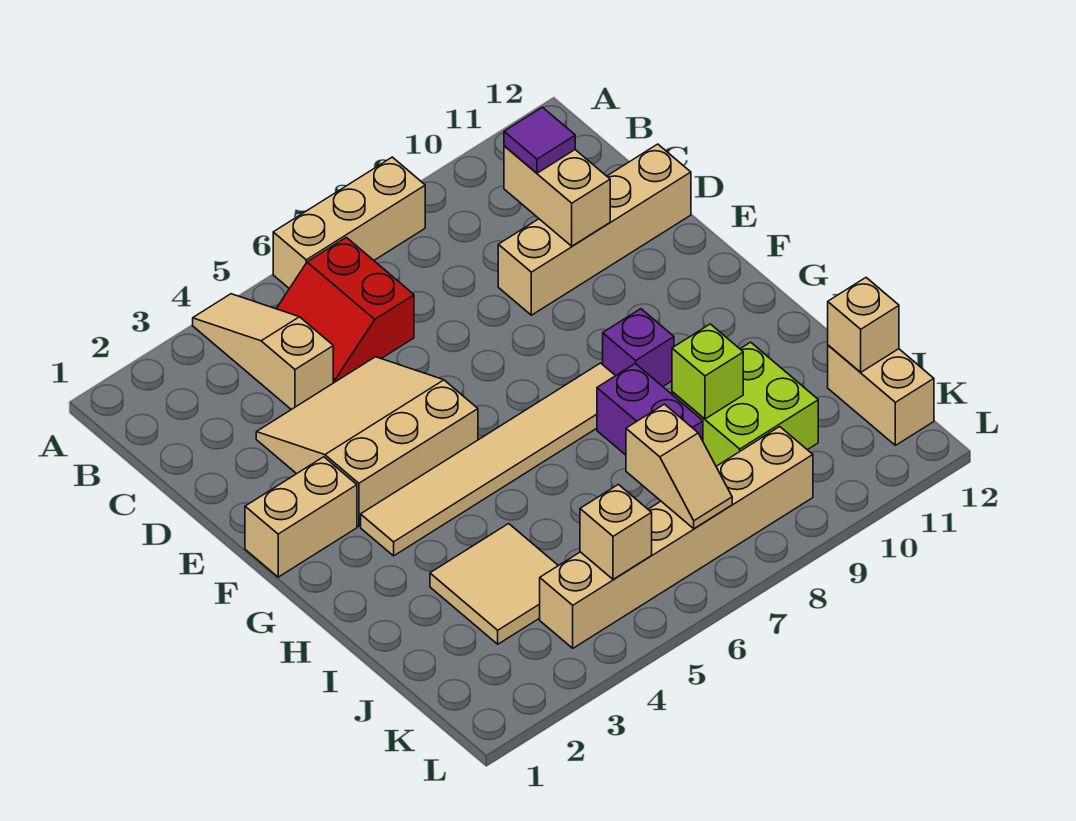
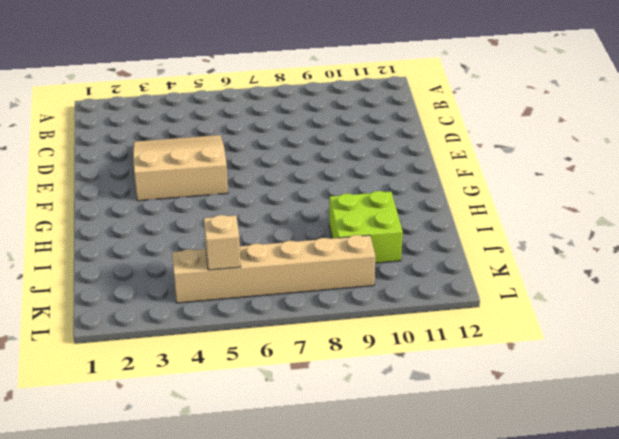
none -> tan 1x3 slope [193,294,333,410]
none -> tan 1x3 brick [273,157,425,289]
none -> red 2x2 slope [276,237,414,383]

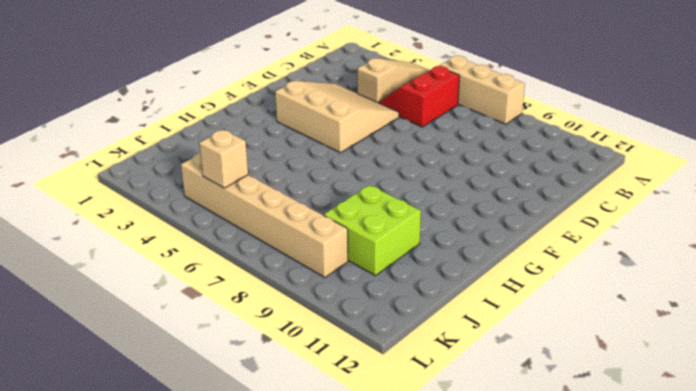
none -> tan 1x4 brick [498,144,691,315]
none -> tan 1x2 brick [245,457,357,577]
none -> tan 1x6 tile [361,363,615,556]

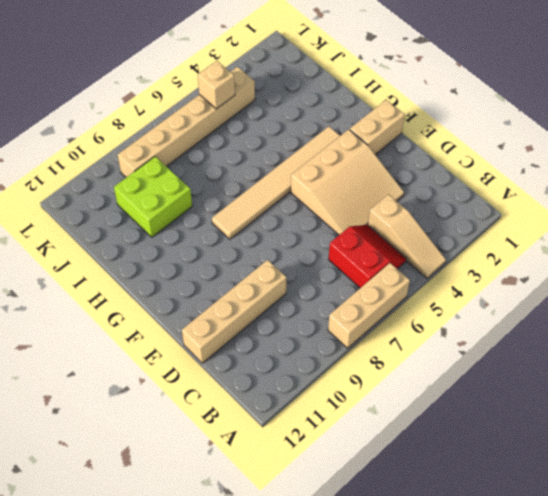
none -> purple 1x1 brick [603,309,674,386]
none -> purple 1x2 brick [597,363,703,455]
none -> tan 2x2 tile [430,524,558,644]

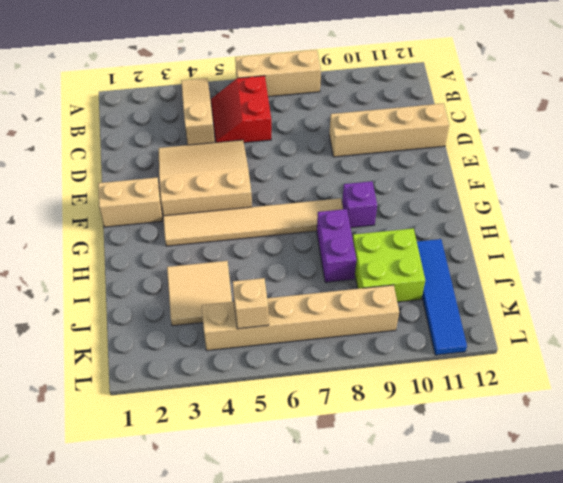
blue 1x4 tile [417,239,467,355] -> none
none -> tan 1x2 brick [828,345,934,445]
none -> tan 1x2 brick [504,146,610,246]
none -> lime 1x1 brick [672,324,743,419]

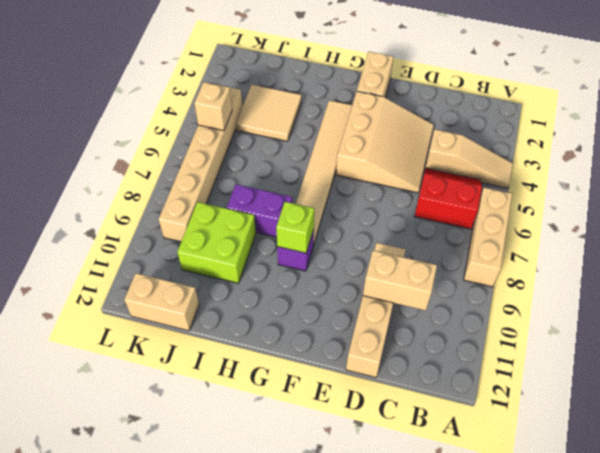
lime 1x1 brick [276,202,314,253] -> lime 1x1 brick moved to [672,324,743,419]
none -> tan 1x2 slope [626,404,732,529]
none -> tan 1x1 brick [828,278,899,372]
none -> purple 1x1 tile [504,107,575,173]

